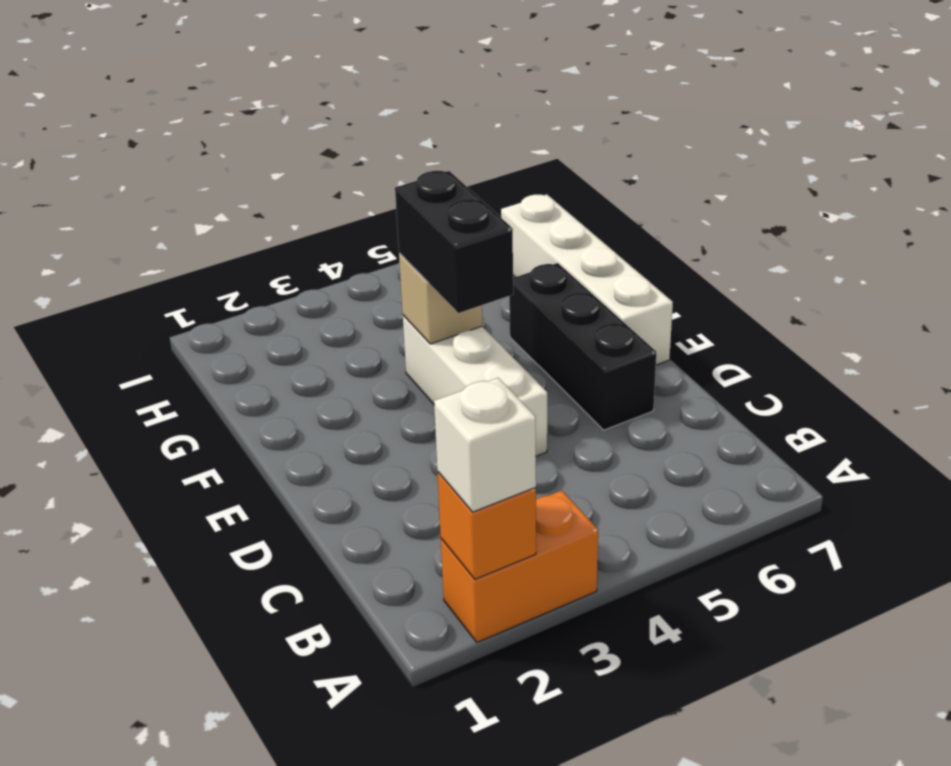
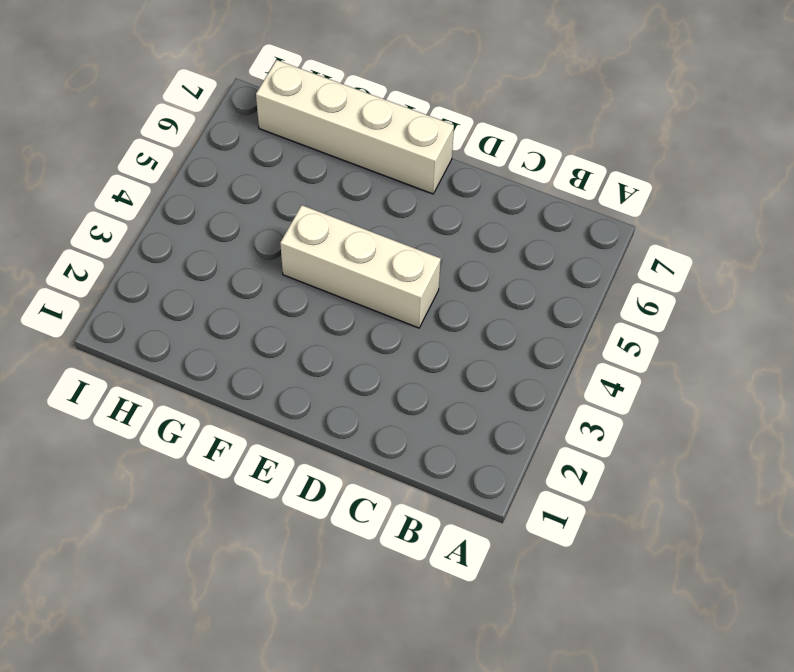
none -> orange 1x2 brick [441,491,598,642]
none -> black 1x3 brick [509,263,656,430]

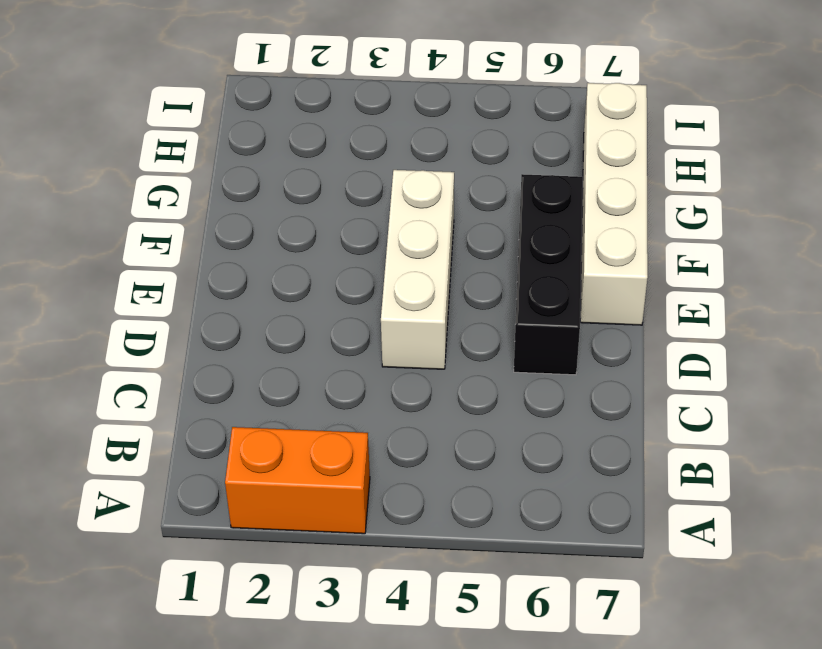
none -> orange 1x1 brick [438,472,536,579]
none -> tan 1x1 brick [399,253,483,344]

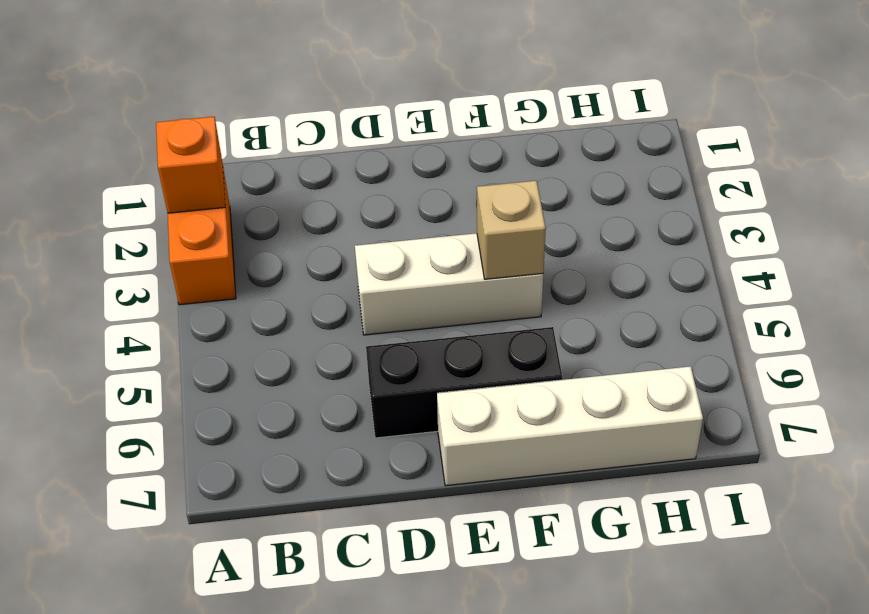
none -> white 1x1 brick [434,378,536,512]
none -> black 1x2 brick [395,171,513,313]

